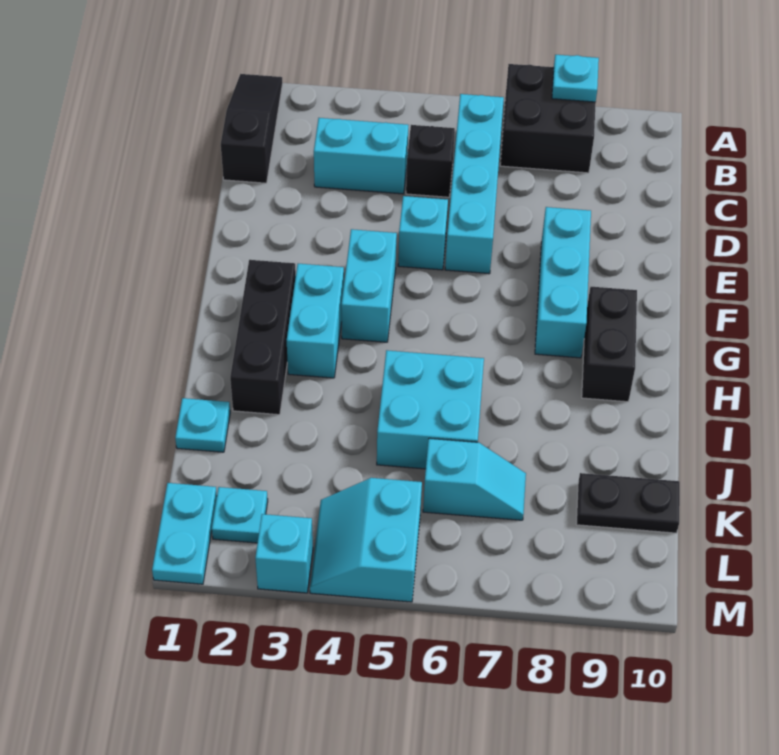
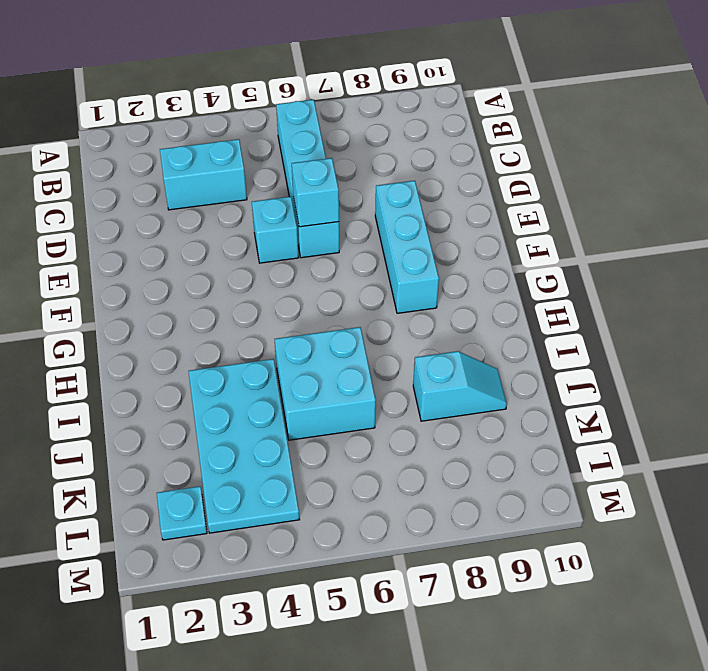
cyan 1x1 brick [292,158,339,227] -> cyan 1x1 brick moved to [255,514,313,593]
cyan 2x4 plate [189,359,300,533] -> cyan 2x2 slope [310,478,422,602]
cyan 1x2 slope [413,351,507,421] -> cyan 1x2 slope moved to [423,438,526,520]
none -> black 1x3 slope [221,74,283,183]
none -> black 2x2 brick [500,64,596,173]
none -> black 1x1 brick [406,125,455,197]

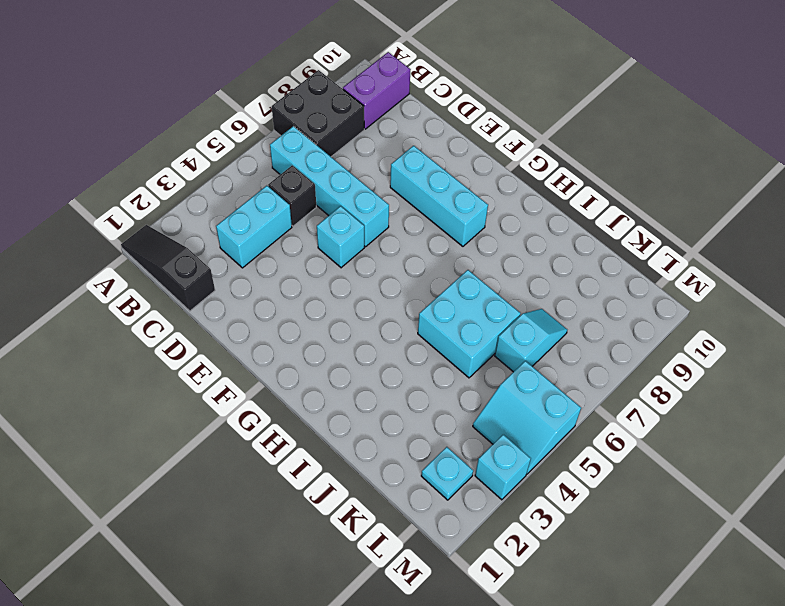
purple 1x2 brick [343,52,411,129] -> none
none -> cyan 1x2 brick [341,229,397,342]
none -> black 1x3 brick [230,260,296,415]
none -> cyan 1x2 brick [287,264,344,378]

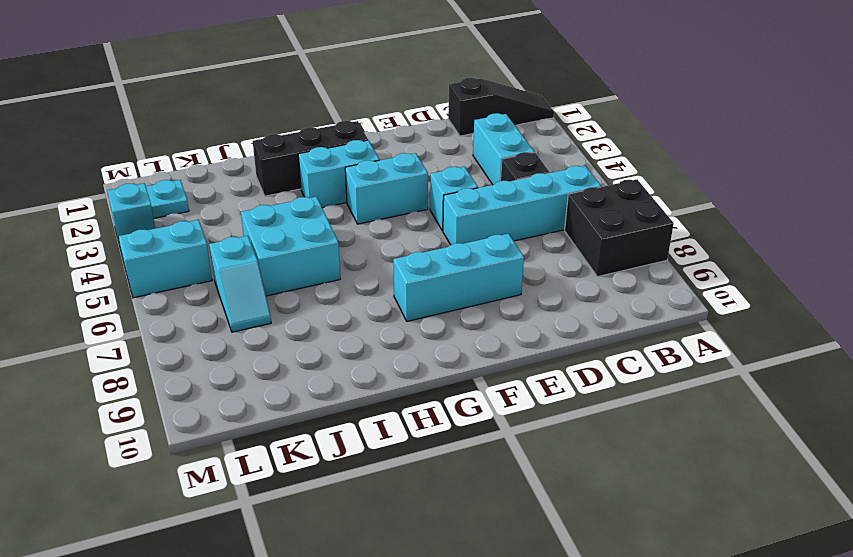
none -> black 1x2 brick [582,287,637,402]
none -> cyan 1x1 plate [175,398,230,452]
none -> black 1x2 plate [576,473,680,533]

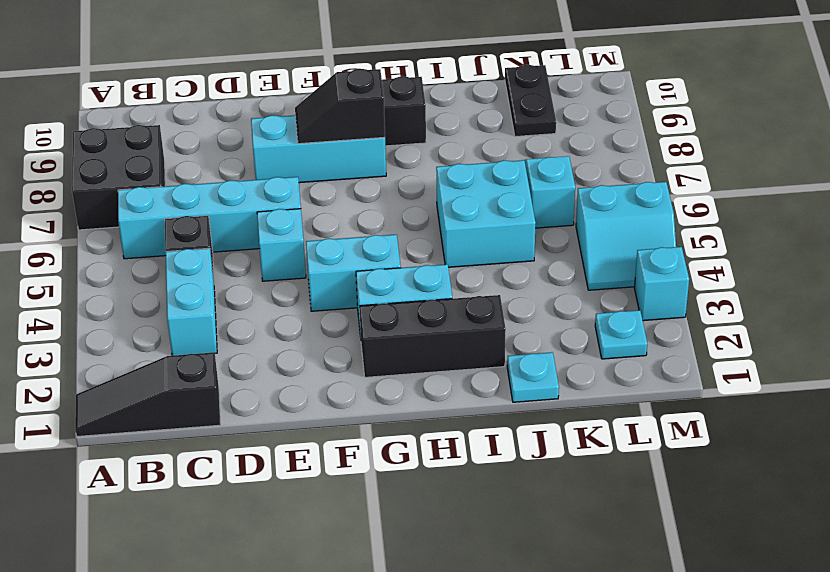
black 1x2 slope [295,69,385,144] -> none
none -> cyan 1x2 plate [152,483,217,584]
none -> cyan 1x1 plate [552,55,599,102]

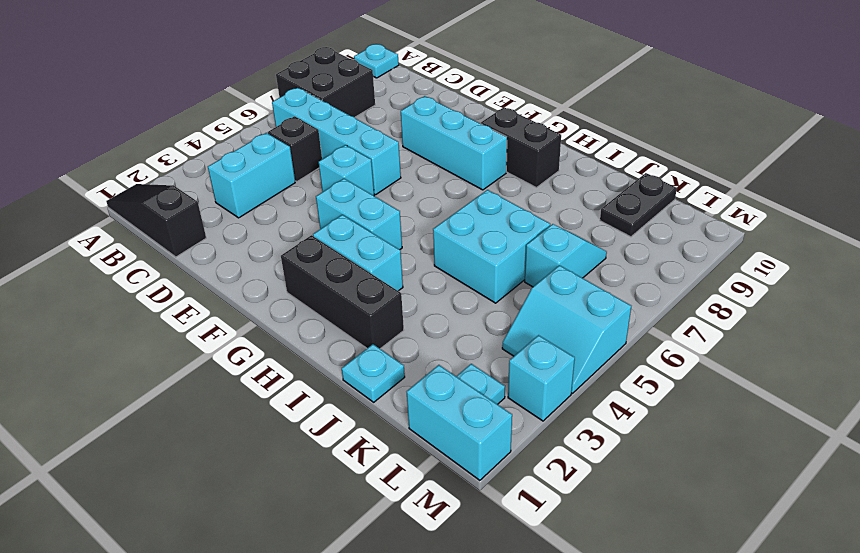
cyan 1x1 plate [354,44,399,78] -> cyan 1x1 plate moved to [552,55,599,102]
cyan 1x2 brick [407,365,512,480] -> cyan 1x2 plate [152,483,217,584]

